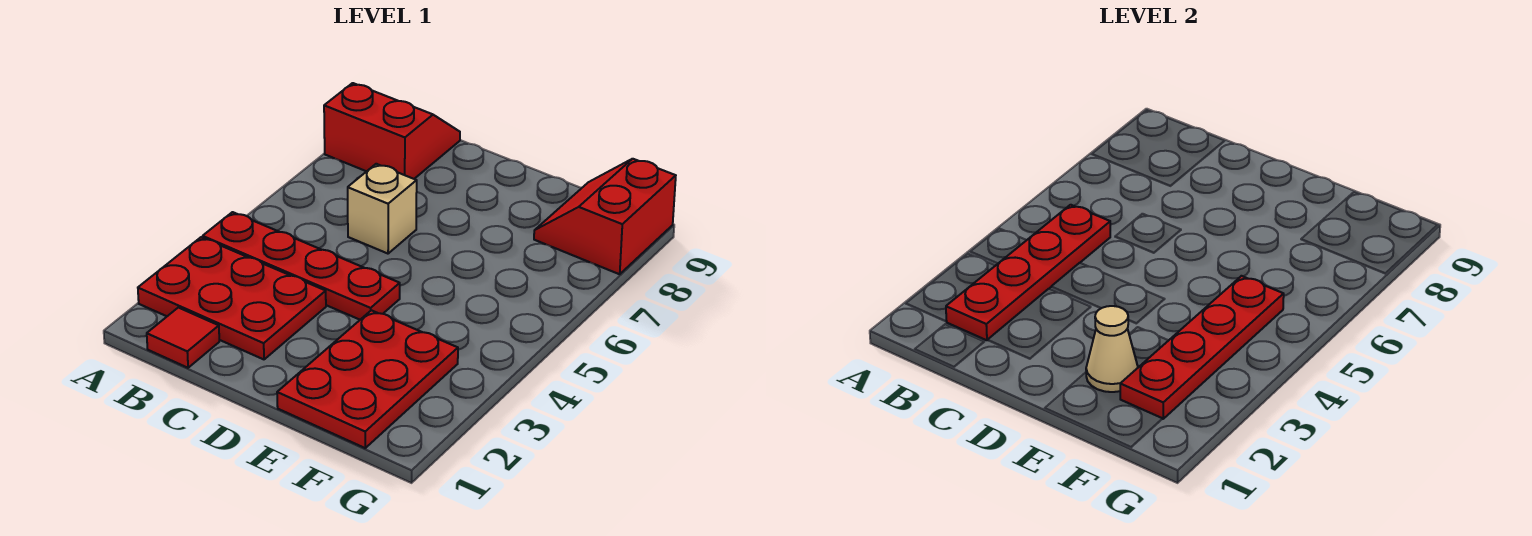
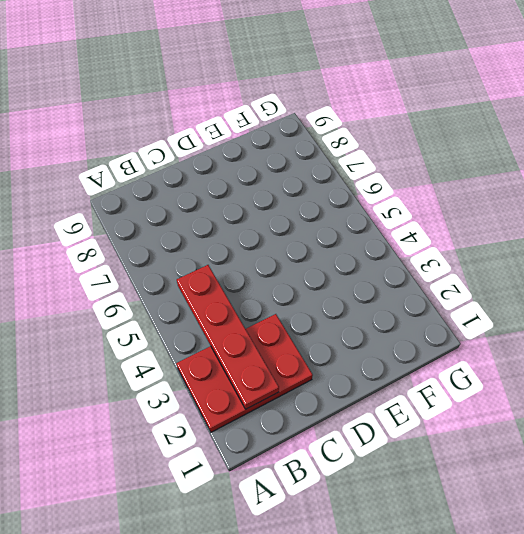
none -> red 1x4 plate [203,212,400,320]
none -> red 2x2 slope [324,83,460,179]

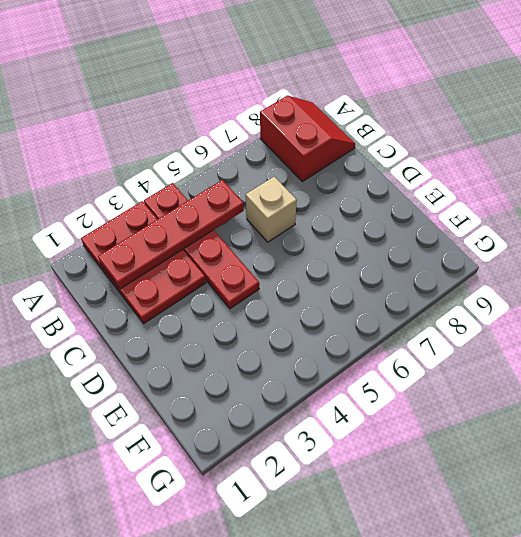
none -> red 1x1 tile [147,308,219,368]
none -> red 2x3 plate [277,310,458,448]

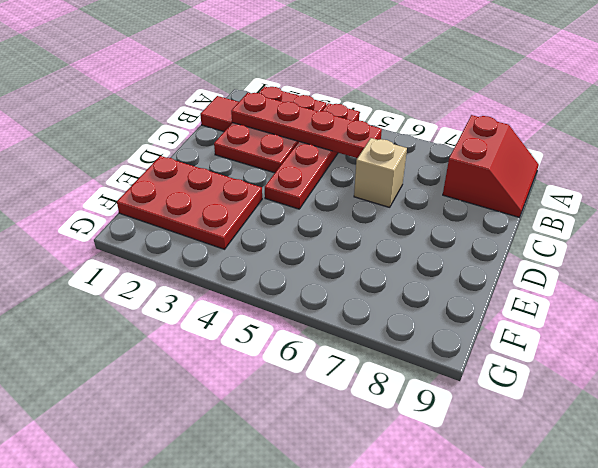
none -> red 2x2 slope [534,159,676,274]
none -> tan 1x1 cone [1086,306,1138,392]

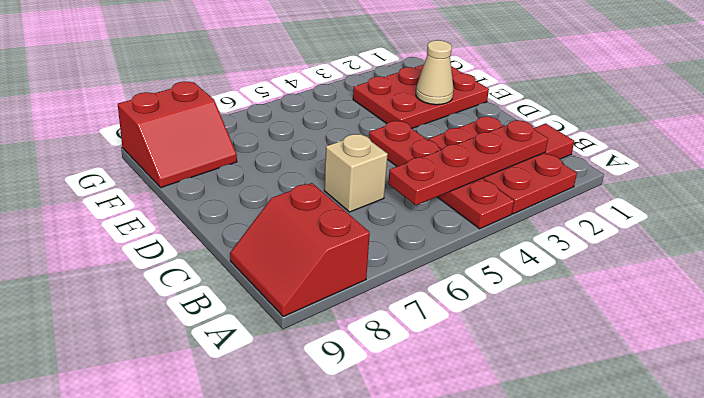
none -> red 1x4 plate [1120,276,1284,419]

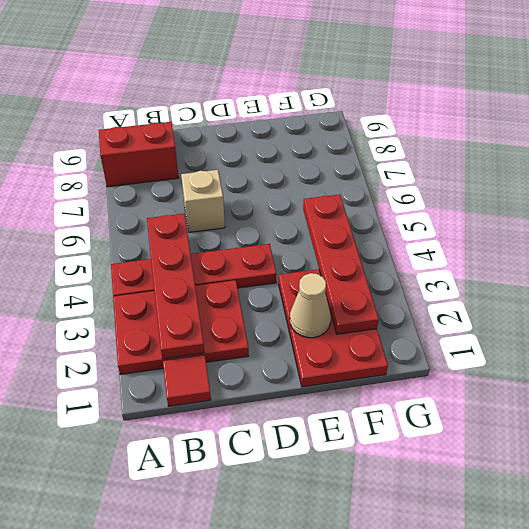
none -> red 2x2 slope [534,159,676,274]

